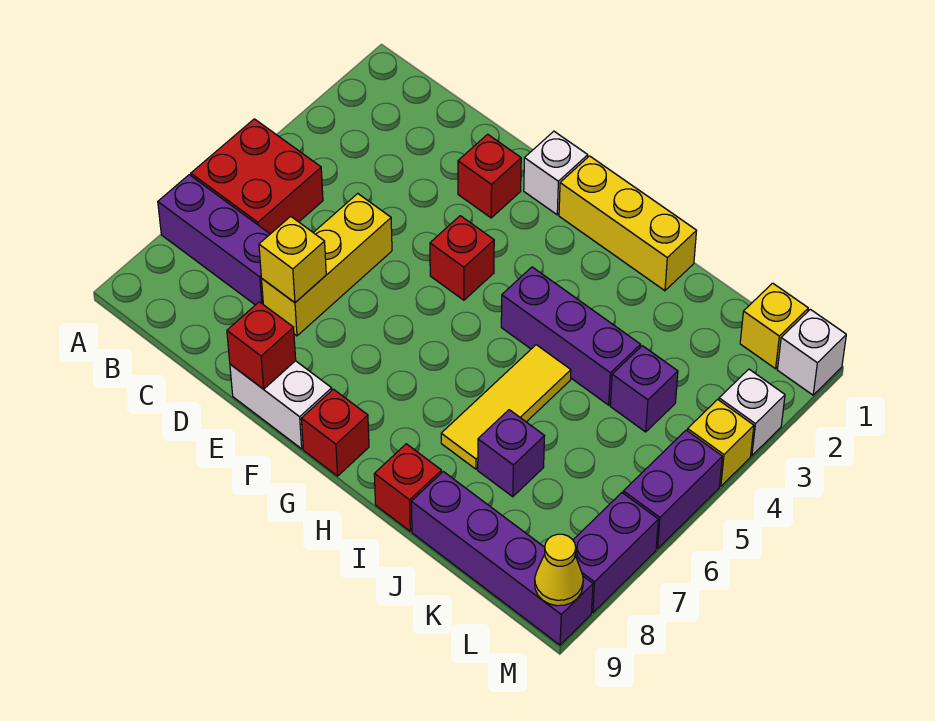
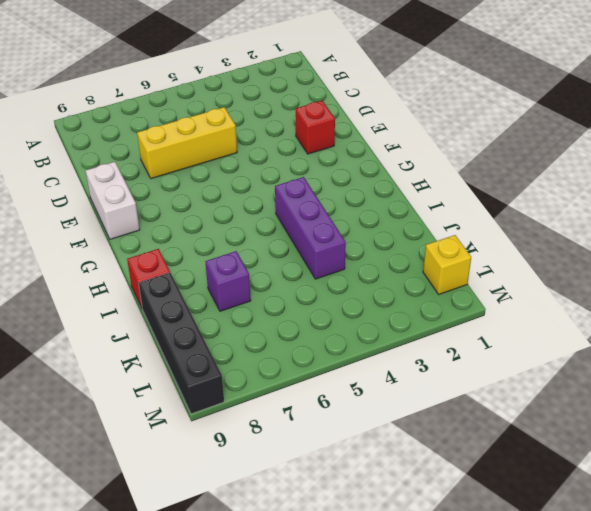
black 1x4 brick [139,273,224,414] -> purple 1x4 brick [411,472,593,645]
none -> red 2x2 brick [191,119,323,234]
none -> purple 1x3 brick [158,175,270,305]
none -> white 1x1 brick [524,131,588,215]

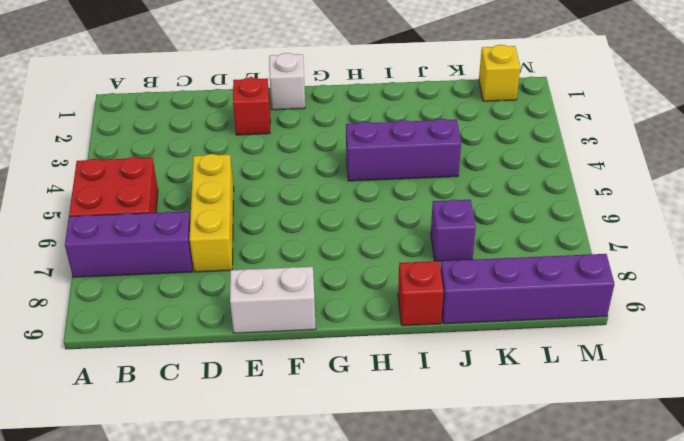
none -> red 1x1 brick [430,216,494,300]
none -> yellow 1x3 brick [559,156,696,291]
none -> red 1x1 brick [301,389,369,476]

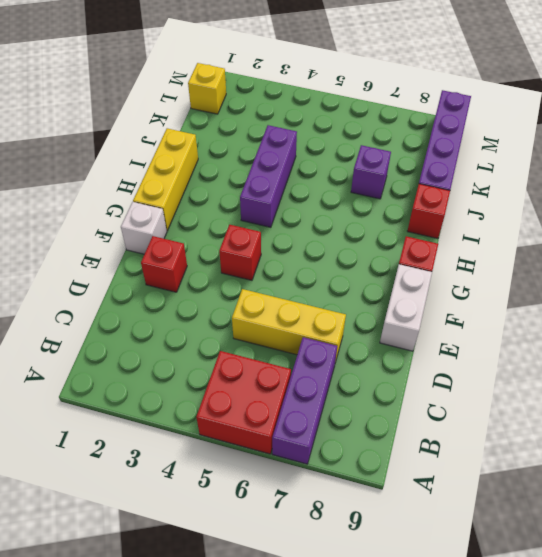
none -> yellow 1x3 tile [441,345,571,469]
none -> purple 1x1 brick [610,346,678,432]
none -> white 1x1 brick [777,309,846,395]

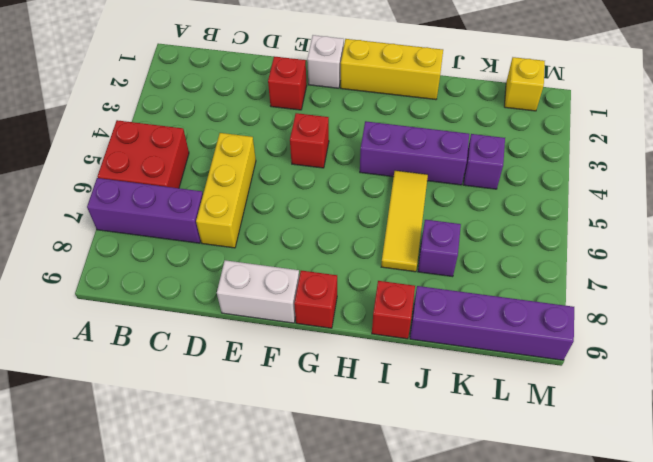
none -> white 1x1 brick [777,309,846,395]
none -> white 1x1 brick [719,369,785,456]
none -> yellow 1x1 brick [687,399,754,486]

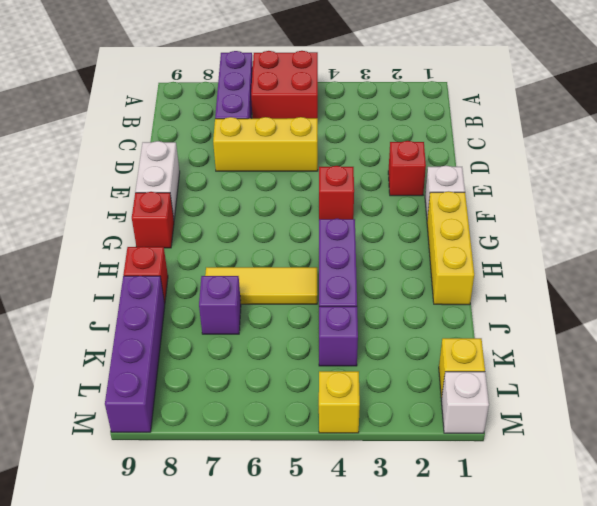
none -> white 1x1 brick [719,369,785,456]
none -> purple 1x2 brick [623,430,722,549]
none -> purple 1x2 brick [573,493,658,613]

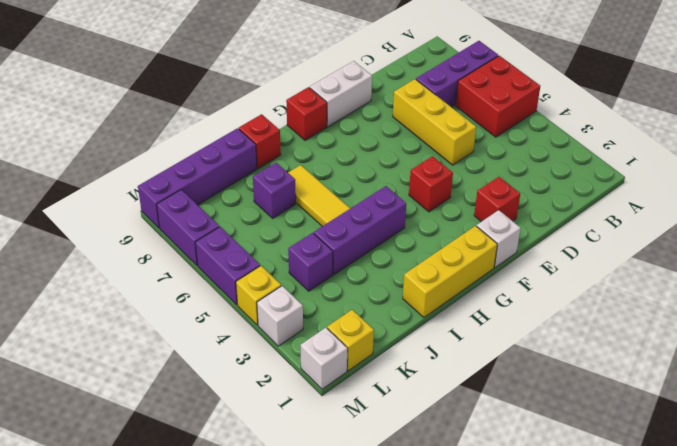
none -> yellow 1x1 brick [259,216,326,303]
none -> red 1x1 brick [227,302,296,389]
none -> yellow 1x1 cone [535,534,583,606]

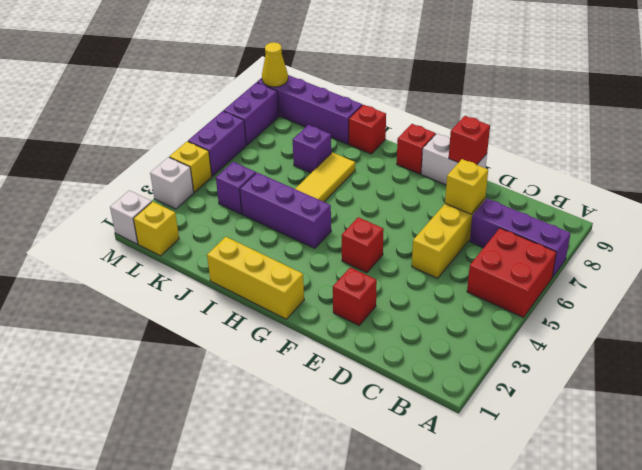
none -> white 1x1 brick [524,131,588,215]

